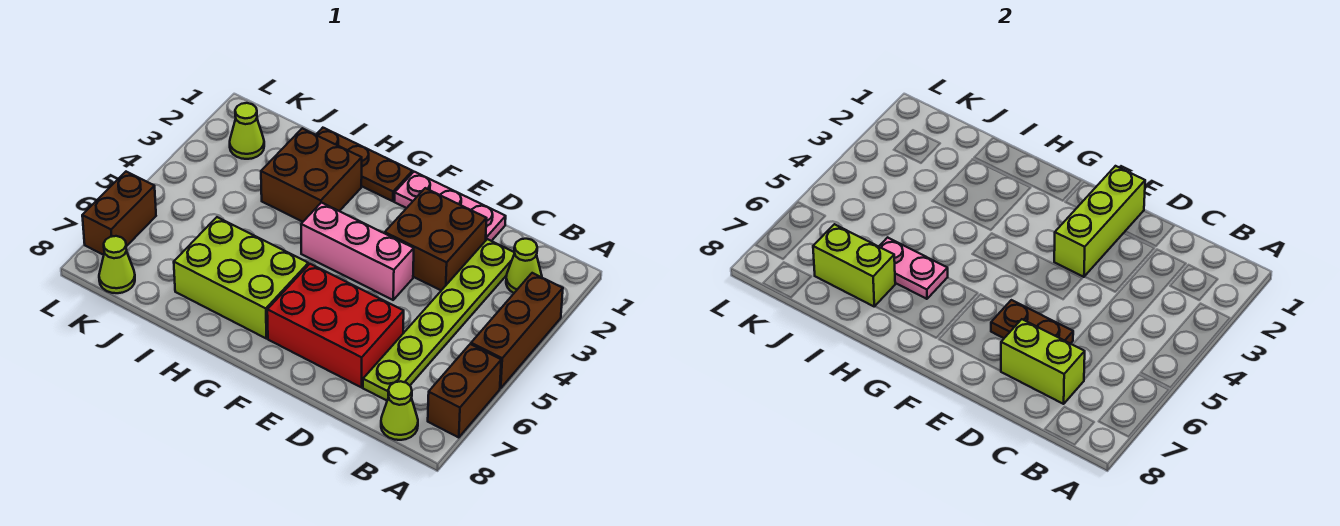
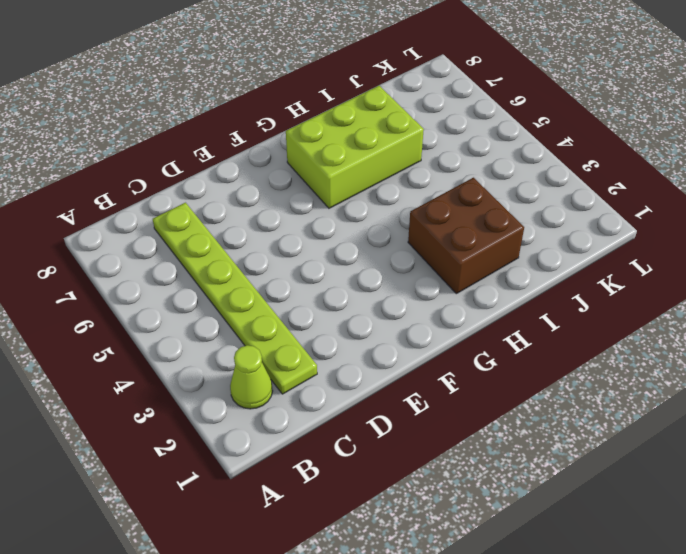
none -> brown 1x3 brick [471,273,563,388]
none -> brown 1x2 brick [428,344,501,438]
none -> lime 1x1 cone [381,381,418,440]

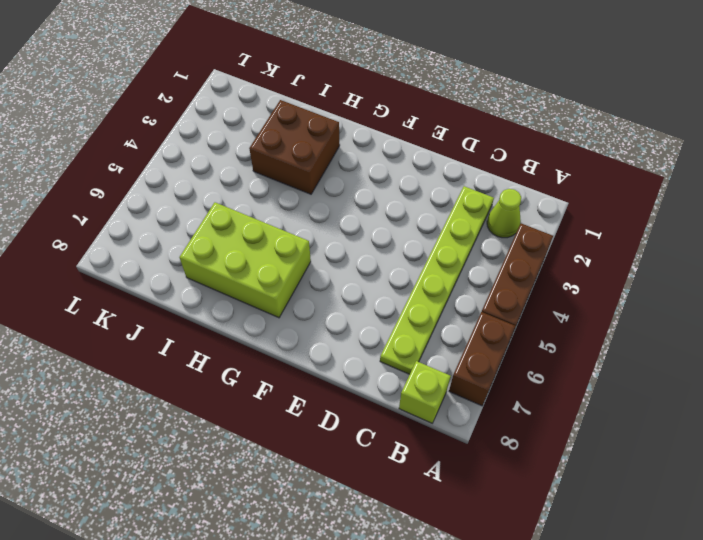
lime 1x1 brick [399,361,450,423] -> lime 1x1 cone [381,381,418,440]
none -> pink 1x3 plate [394,172,506,241]
none -> brown 2x2 brick [385,188,487,290]
none -> red 2x3 brick [267,264,404,387]

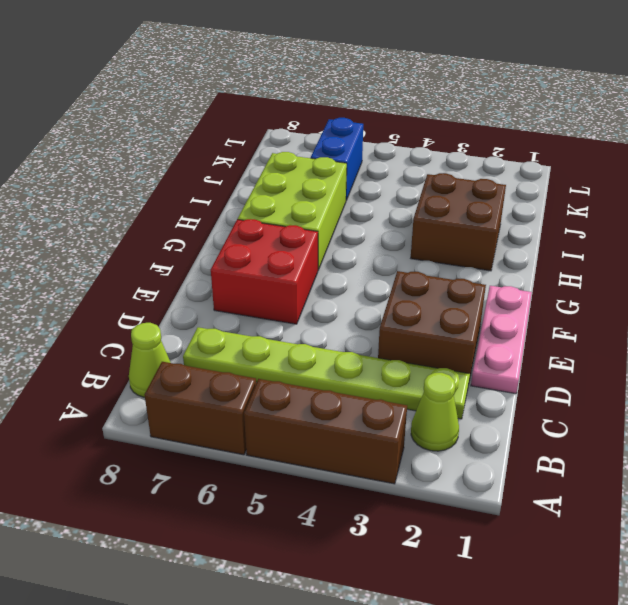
red 2x2 brick [211,219,318,324] -> red 2x3 brick [267,264,404,387]
blue 1x2 brick [311,118,363,200] -> none
none -> pink 1x3 brick [301,203,414,300]
none -> brown 1x3 plate [316,128,412,201]
none -> lime 1x1 cone [230,103,264,159]

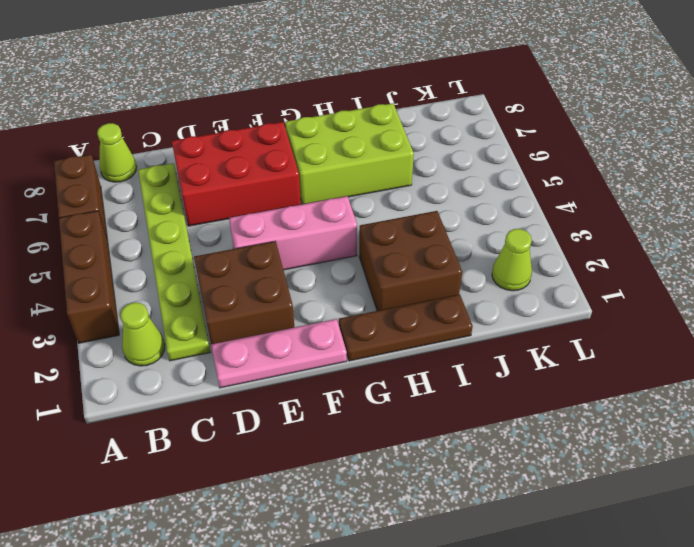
none -> lime 1x1 cone [99,236,135,293]
none -> brown 1x2 brick [82,172,156,255]
none -> lime 1x2 brick [1001,319,1085,404]

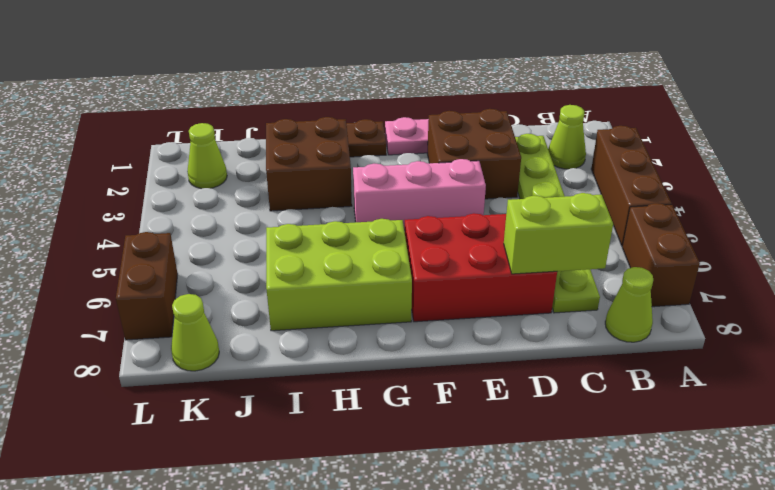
none -> brown 1x2 plate [991,300,1073,344]
none -> lime 1x3 brick [1054,166,1145,277]
none -> pink 1x2 plate [879,237,948,299]

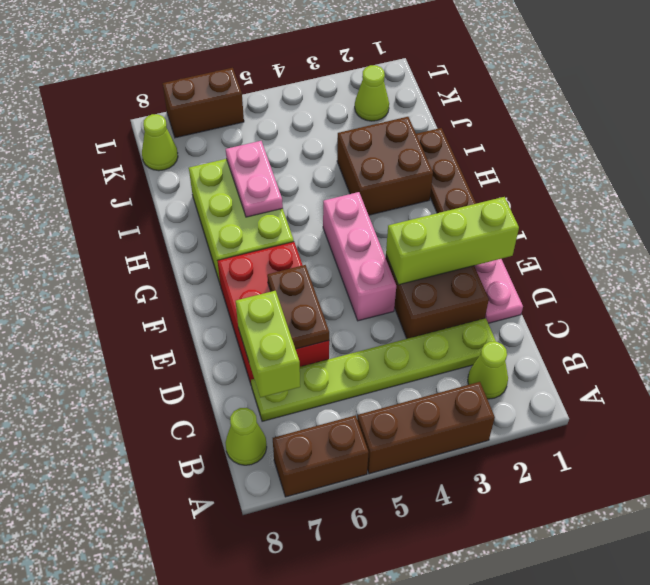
none -> lime 1x2 brick [813,224,895,307]

